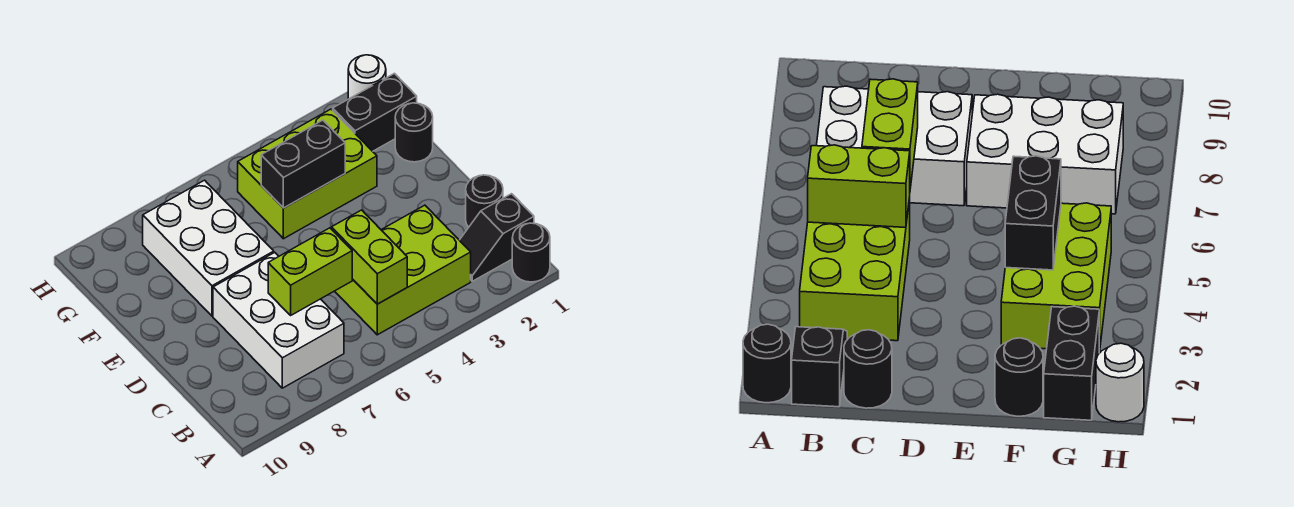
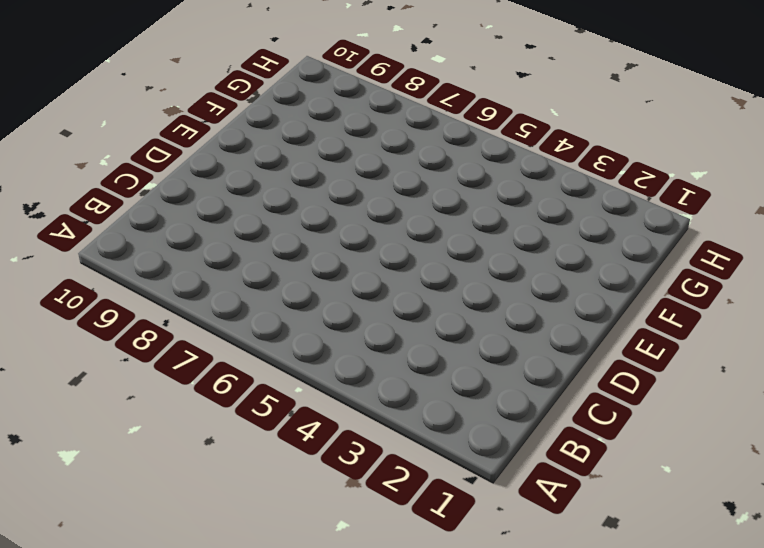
none -> black 1x1 round brick [512,223,550,282]
none -> black 1x2 slope [460,194,534,281]
none -> lime 2x3 brick [335,205,471,335]

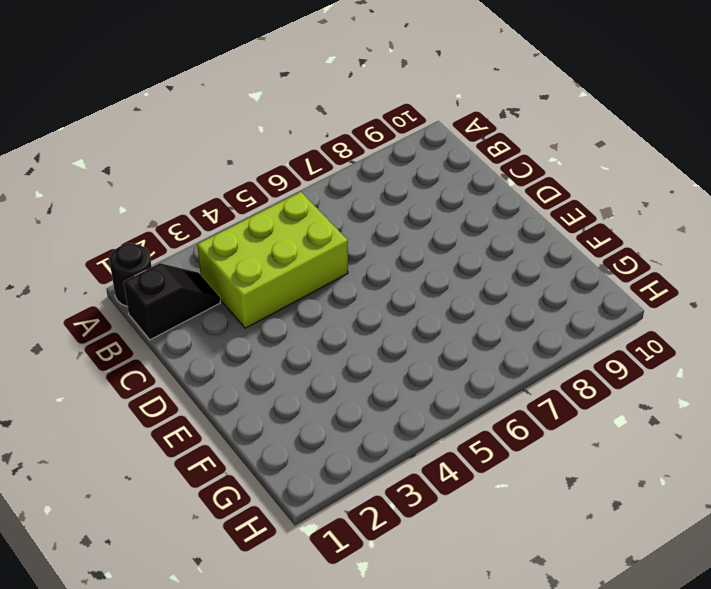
none -> white 2x3 brick [213,252,344,388]
none -> black 1x1 round brick [466,175,503,227]
none -> white 2x3 brick [143,180,274,316]

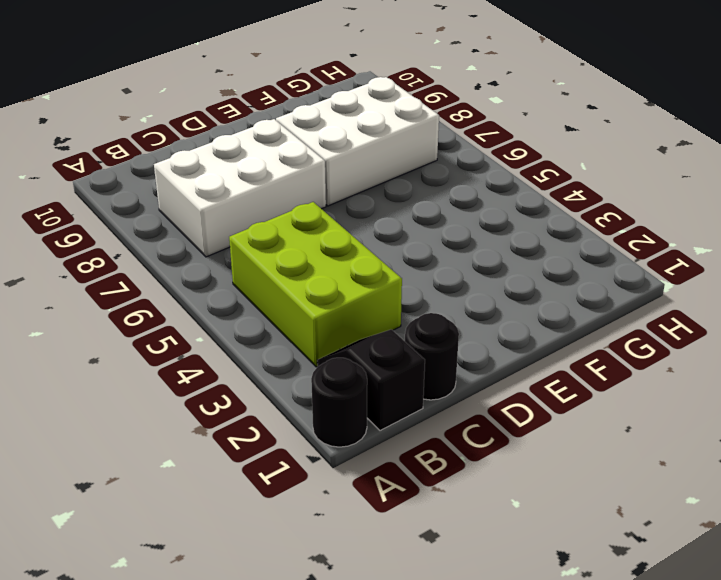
none -> black 1x1 round brick [395,103,433,162]
none -> lime 2x3 brick [238,109,377,239]
none -> black 1x2 brick [333,73,417,151]

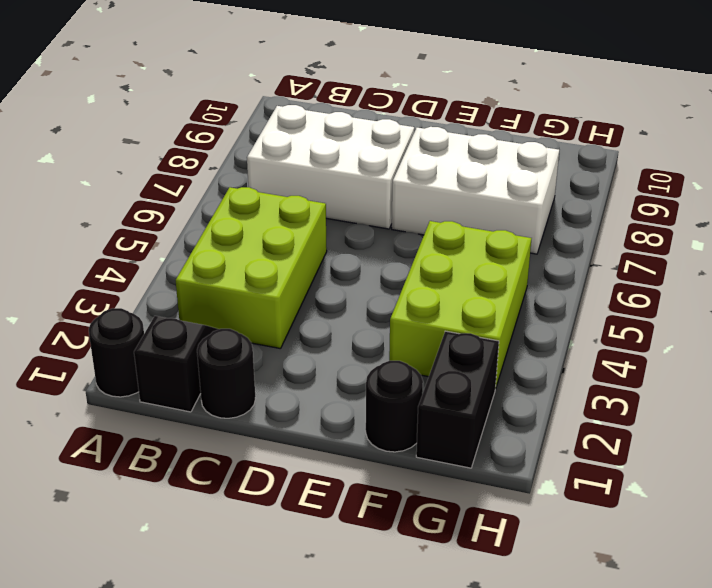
none -> white 1x1 round brick [348,55,386,99]
none -> lime 1x2 brick [332,210,407,304]
none -> lime 1x2 brick [268,228,352,315]

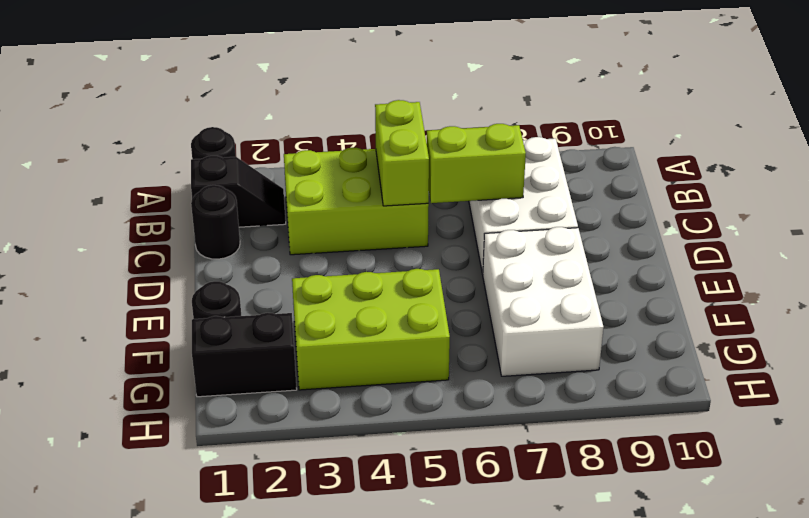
none -> white 1x1 round brick [348,55,386,99]
none -> black 1x2 brick [261,120,345,208]

